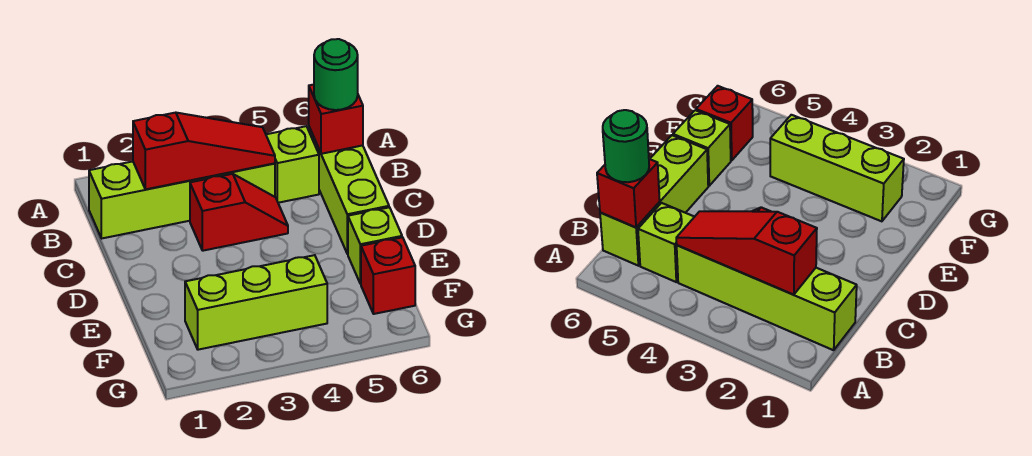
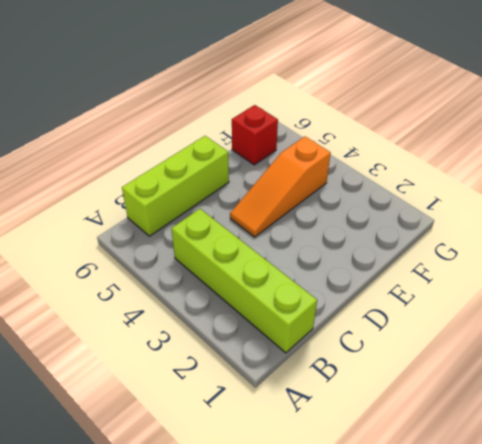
orange 1x3 slope [230,137,331,237] -> lime 1x3 brick [185,255,327,350]
none -> lime 1x1 brick [266,126,319,203]
none -> red 1x2 slope [190,174,288,251]

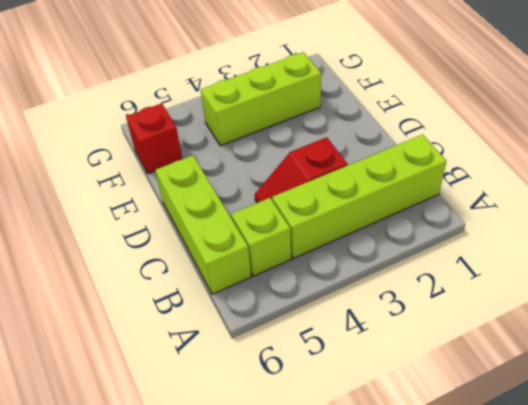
none -> lime 1x1 brick [348,207,402,284]
none -> red 1x3 slope [133,113,275,189]

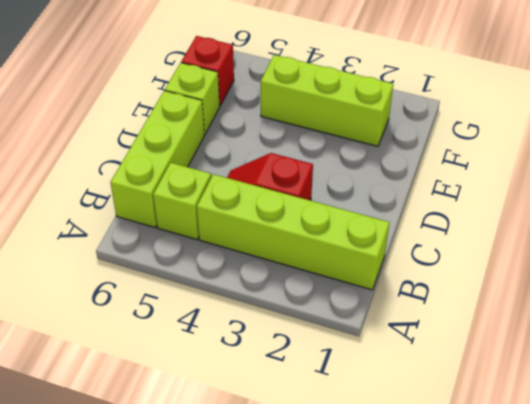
none -> red 1x3 slope [133,113,275,189]
none -> red 1x1 brick [309,85,363,154]

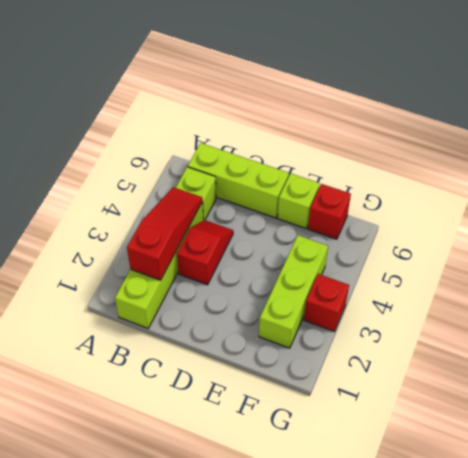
red 1x1 brick [304,274,349,331] -> red 1x1 brick moved to [309,85,363,154]
none -> green 1x1 round brick [314,39,358,110]

